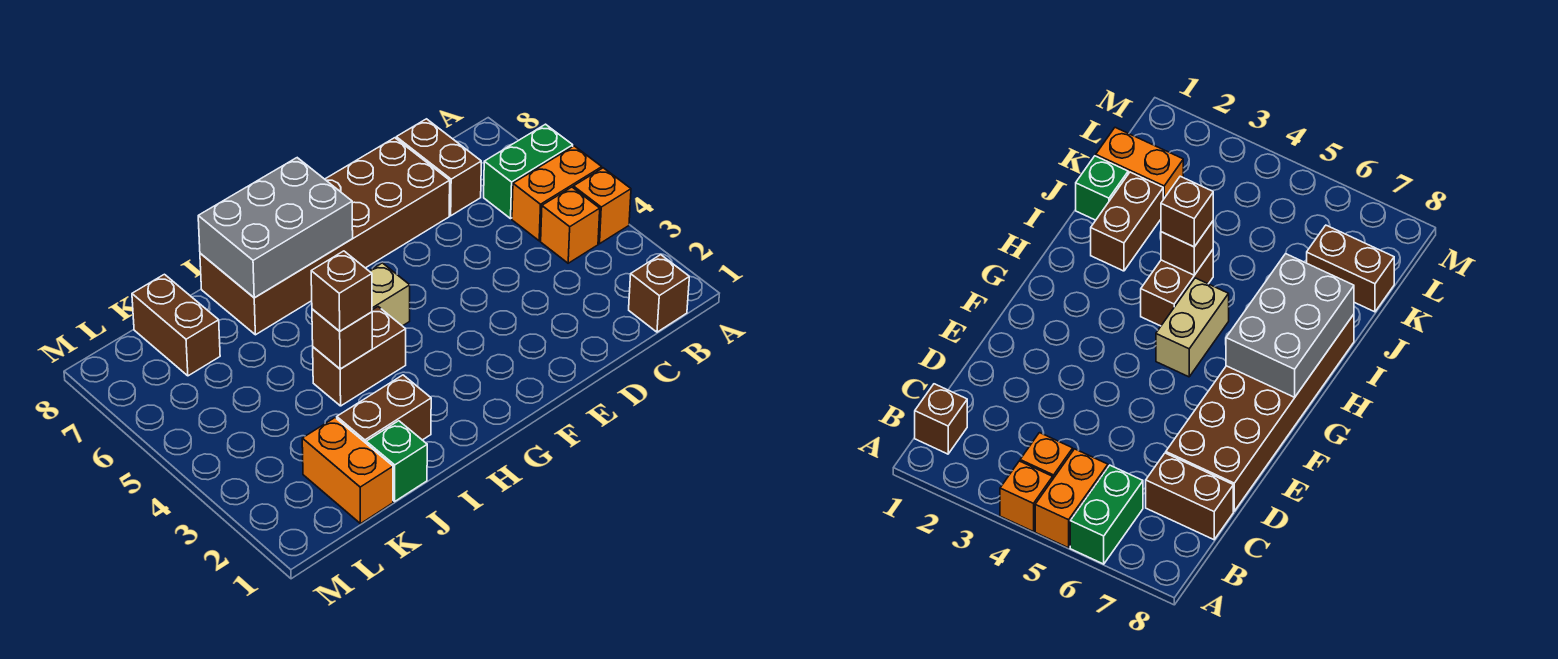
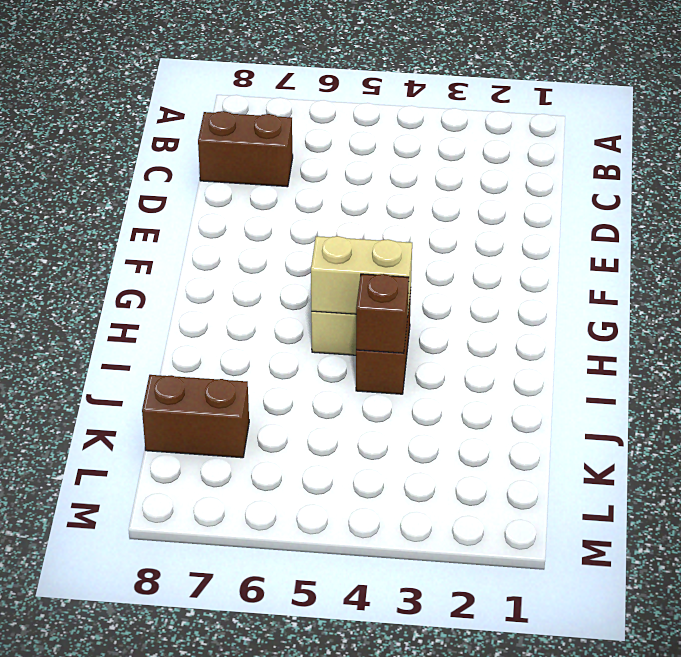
tan 1x2 brick [311,236,412,314] -> none
none -> orange 1x1 brick [573,168,631,244]
none -> orange 1x2 brick [512,146,602,241]
none -> green 1x2 brick [484,124,573,219]

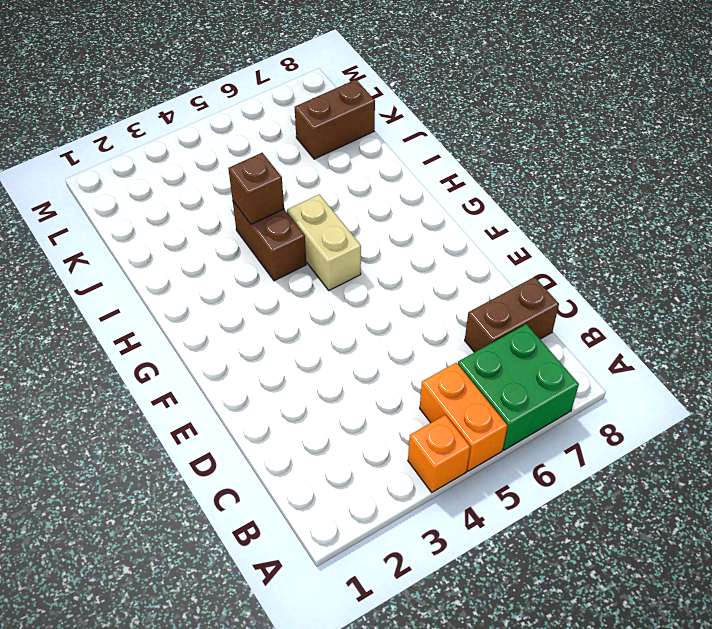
green 2x2 brick [458,324,579,450] -> green 1x2 brick [484,124,573,219]
none -> brown 1x1 brick [629,255,689,332]
none -> orange 1x1 brick [541,187,600,263]
none -> brown 2x6 brick [200,138,450,335]

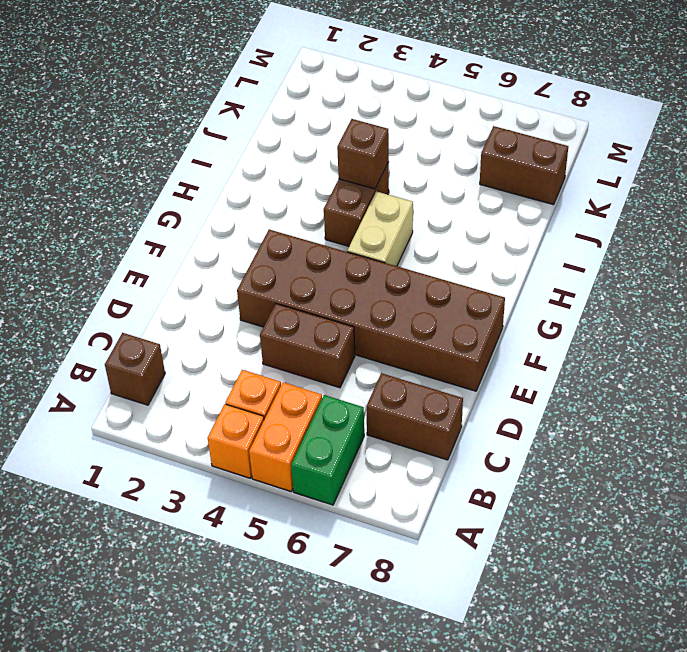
brown 1x2 brick [260,304,355,388] -> brown 1x2 brick turned to [337,375,431,443]
brown 2x6 brick [237,230,505,391] -> brown 2x6 brick turned to [200,138,450,335]
none -> green 1x1 brick [366,421,427,501]
none -> orange 1x2 brick [302,418,393,524]
none -> grey 2x3 brick [198,158,353,298]

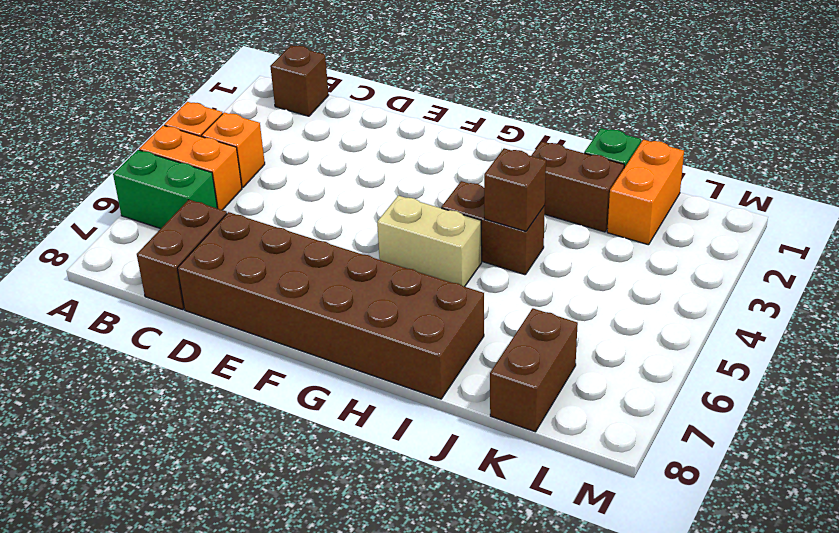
none -> grey 2x3 brick [198,158,353,298]
none -> brown 1x1 brick [311,251,372,331]

